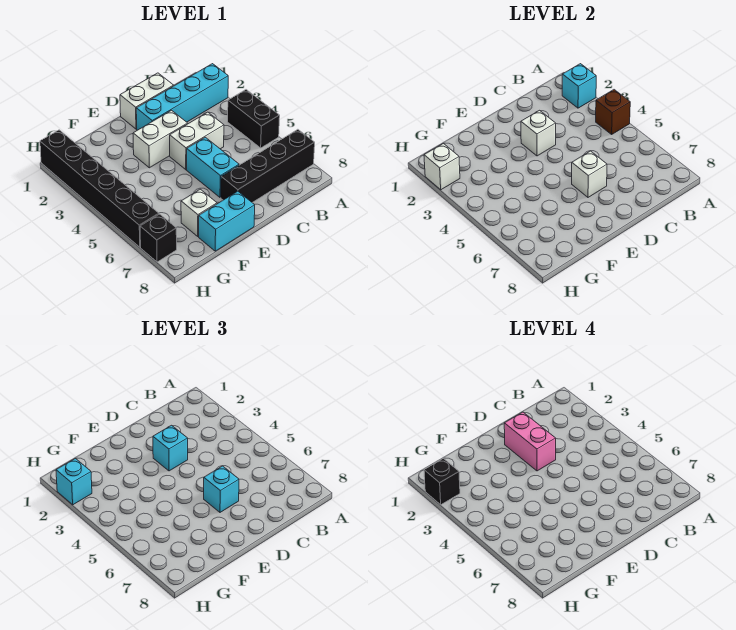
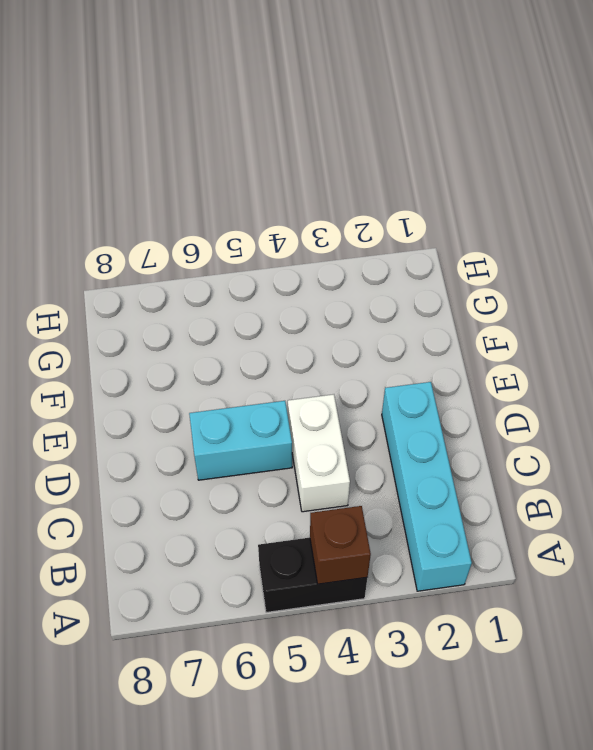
none -> black 1x4 brick [221,129,315,202]
none -> white 1x2 brick [120,73,174,129]
none -> white 1x2 brick [133,110,188,168]

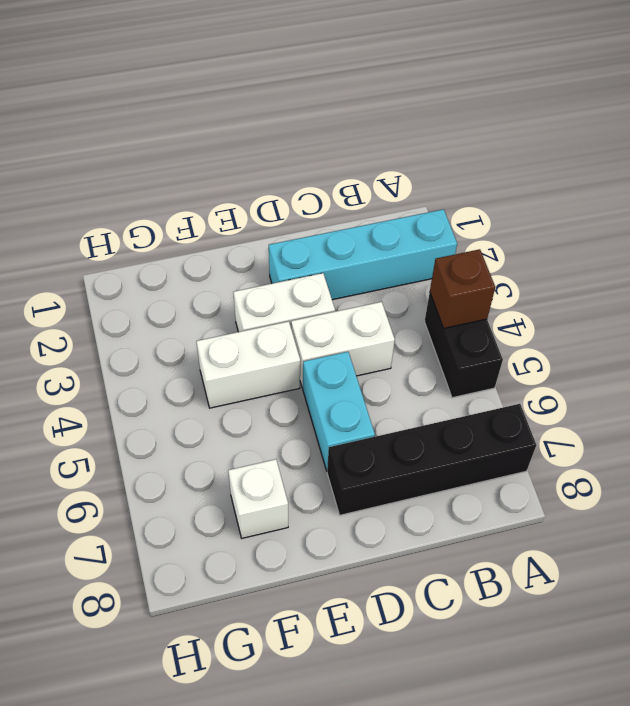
white 1x2 brick [196,321,300,408] -> white 1x2 brick moved to [120,73,174,129]
none -> cyan 1x2 brick [199,191,255,251]
none -> black 1x6 brick [40,130,159,247]
none -> black 1x1 brick [140,214,177,262]

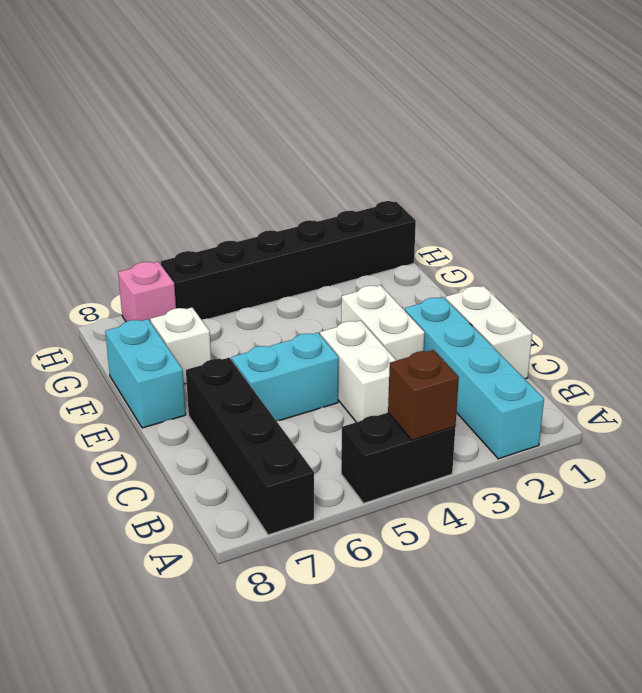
pink 1x1 brick [118,262,176,322] -> black 1x1 brick [140,214,177,262]
none -> cyan 1x1 brick [562,64,596,108]
none -> white 1x1 brick [521,110,556,156]
none -> white 1x1 brick [572,151,607,197]

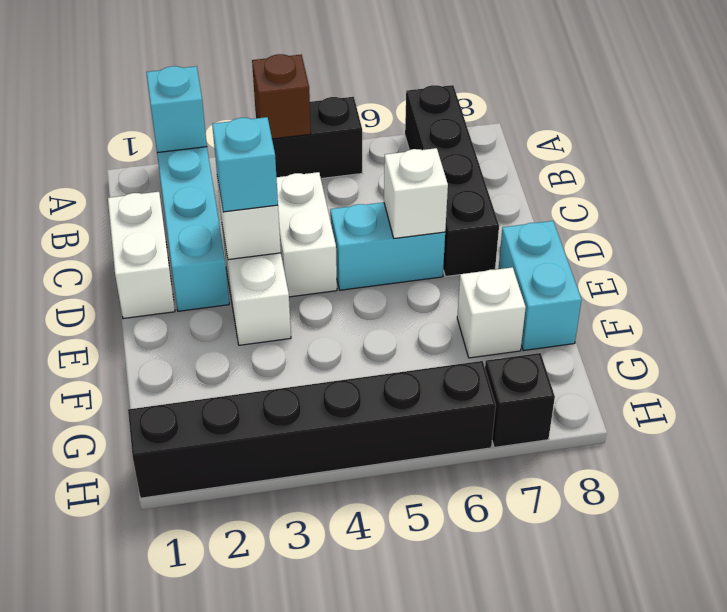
none -> white 1x1 brick [424,144,460,190]
none -> cyan 1x1 brick [204,466,239,512]
none -> cyan 1x1 brick [56,459,92,505]

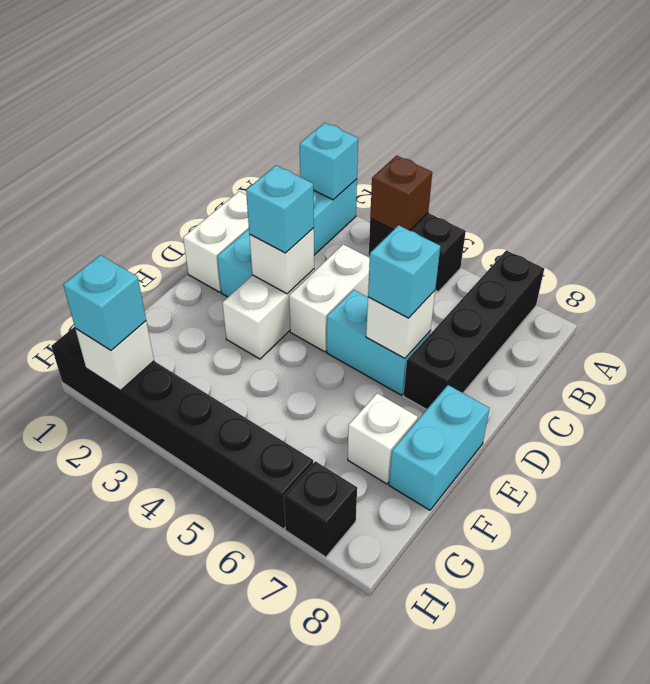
none -> pink 1x2 brick [504,412,556,471]
none -> black 1x1 brick [424,459,460,505]

